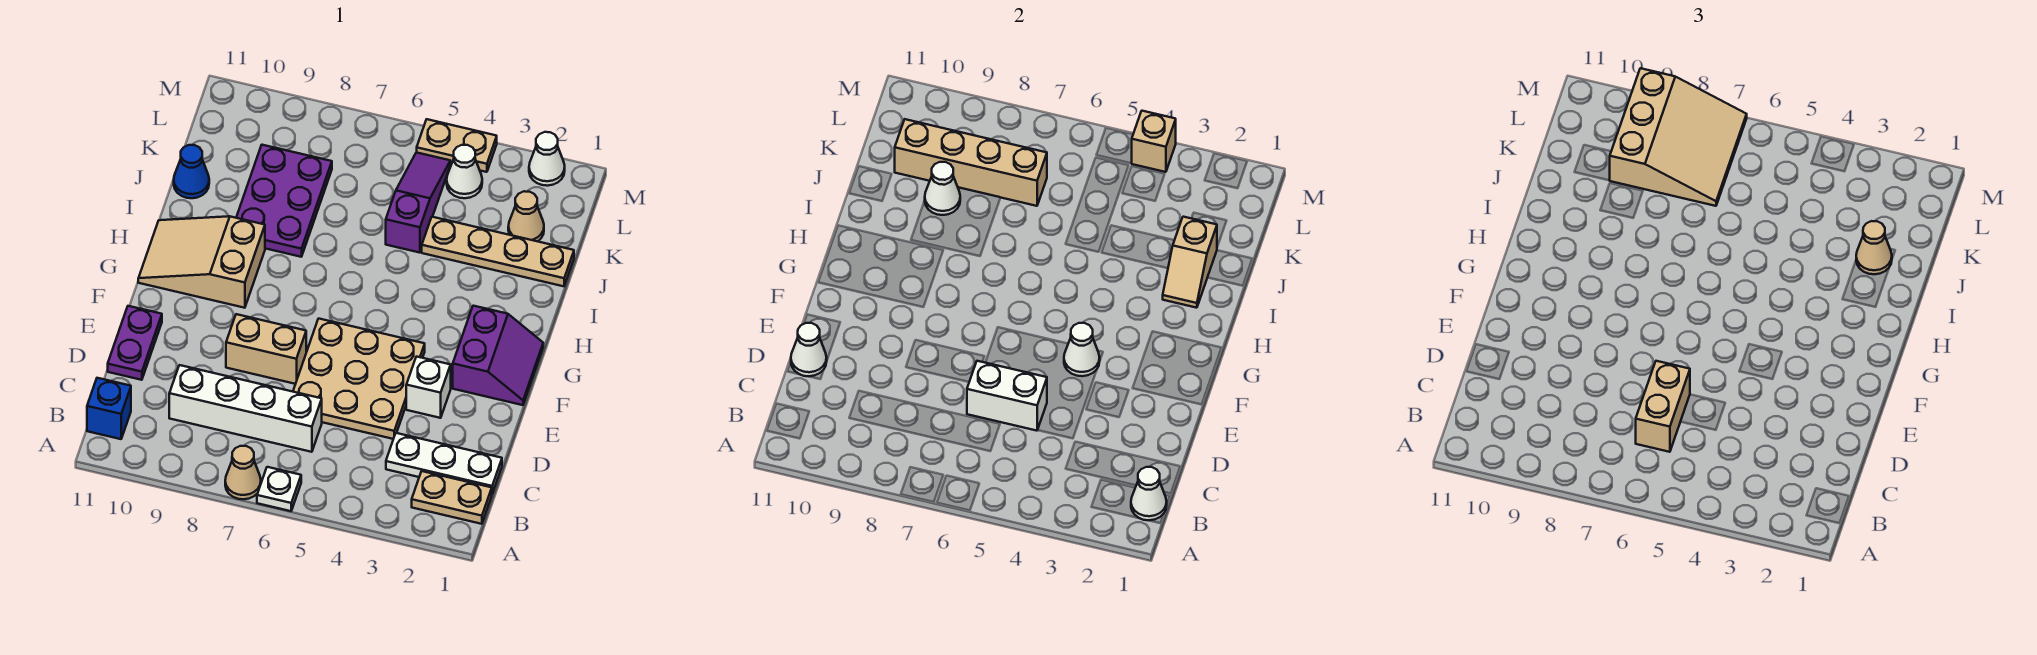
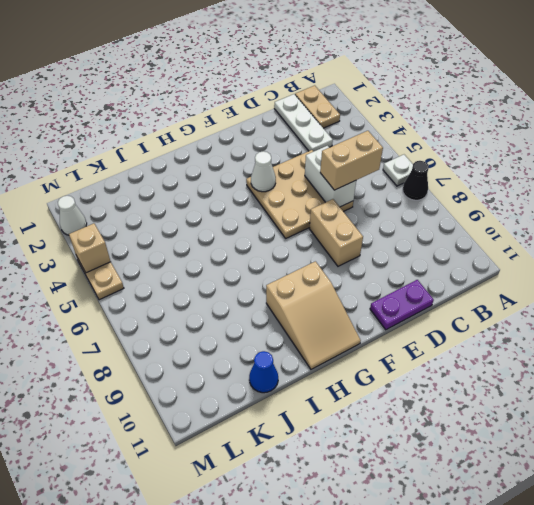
black 1x1 cone [403,161,429,200] -> tan 1x1 cone [225,446,261,499]
none -> blue 1x1 brick [87,378,131,439]
none -> white 1x4 brick [169,365,322,452]
none -> white 1x1 brick [406,357,451,418]
none -> purple 2x2 slope [453,306,543,405]

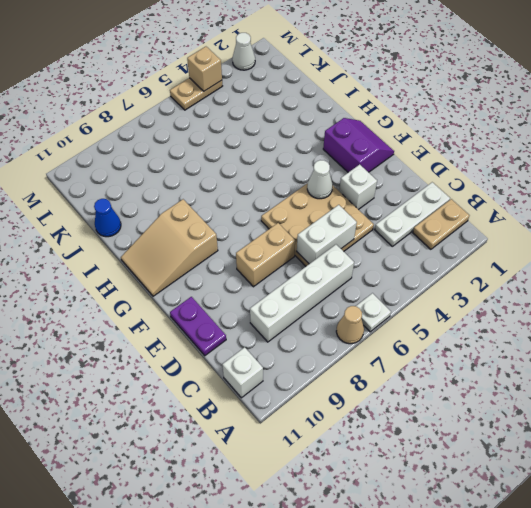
white 1x1 brick [222,347,263,398] -> blue 1x1 brick [87,378,131,439]
none -> purple 2x3 plate [236,145,332,257]
none -> tan 1x4 plate [422,217,574,286]
none -> purple 1x3 slope [386,152,450,253]
none -> tan 1x1 cone [508,191,544,241]

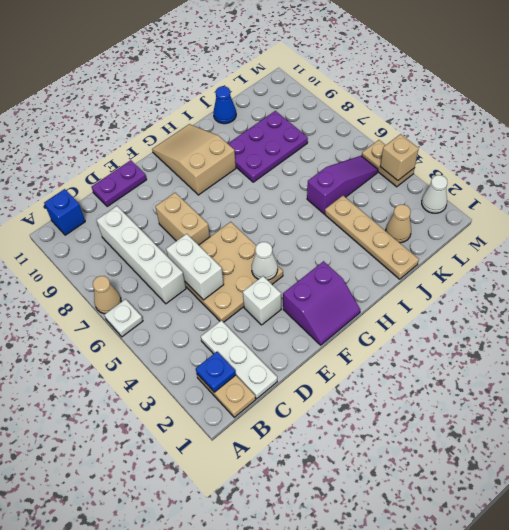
blue 1x1 plate [196,352,236,392] -> none
none -> white 1x1 cone [447,145,482,198]
none -> white 1x1 cone [1131,467,1167,520]
none -> white 1x1 cone [791,323,827,376]
none -> tan 1x2 slope [1163,217,1217,308]

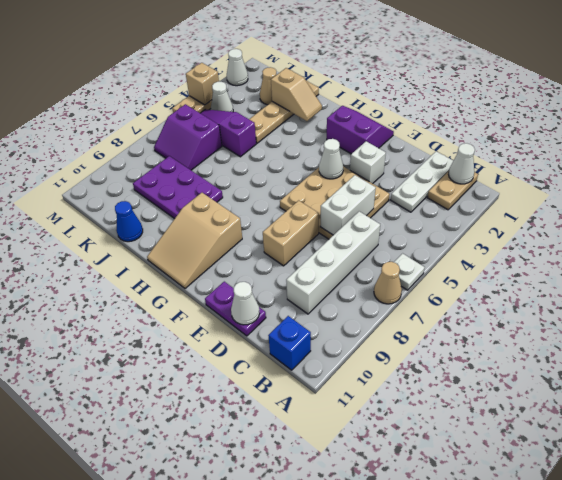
purple 2x2 slope [154,104,222,170] -> none
none -> white 1x1 cone [925,162,960,215]
none -> tan 1x4 brick [895,119,1047,206]
none -> tan 1x2 brick [1636,361,1690,452]
none -> tan 1x1 cone [1856,221,1892,274]

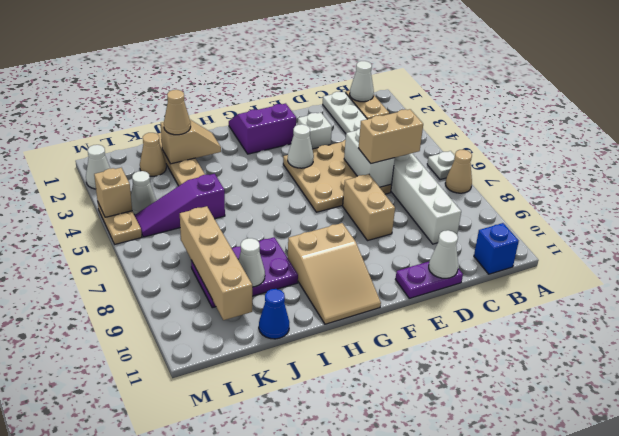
none -> tan 3x3 slope [1609,68,1747,206]

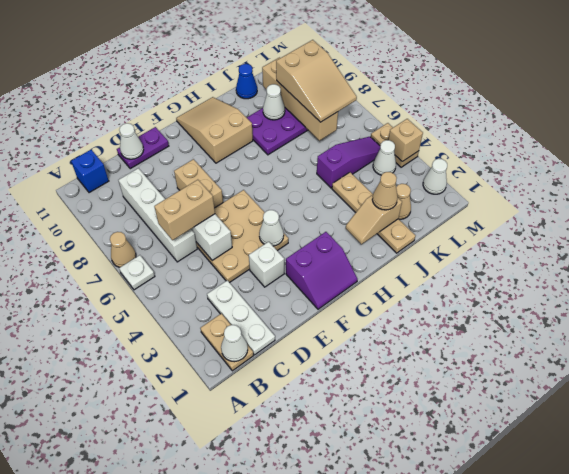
tan 2x3 slope [276,40,357,122] -> tan 3x3 slope [1609,68,1747,206]

